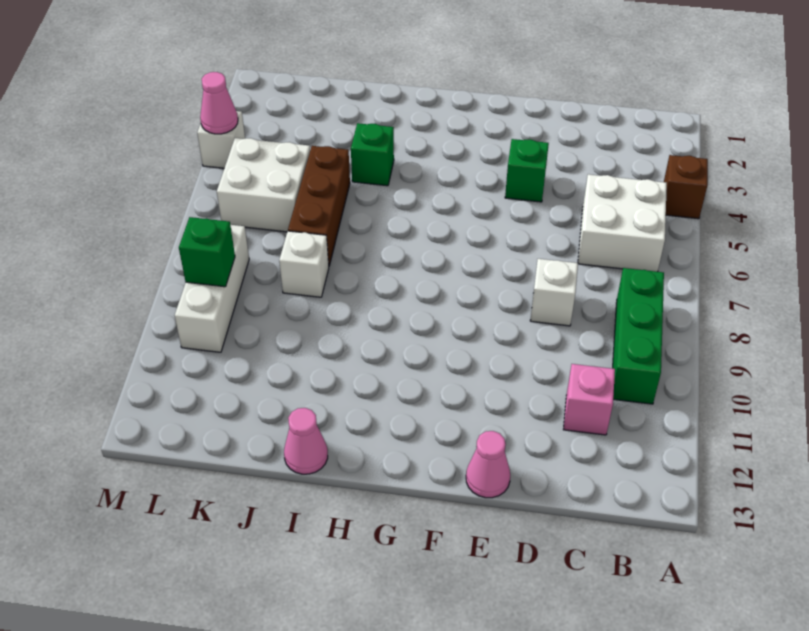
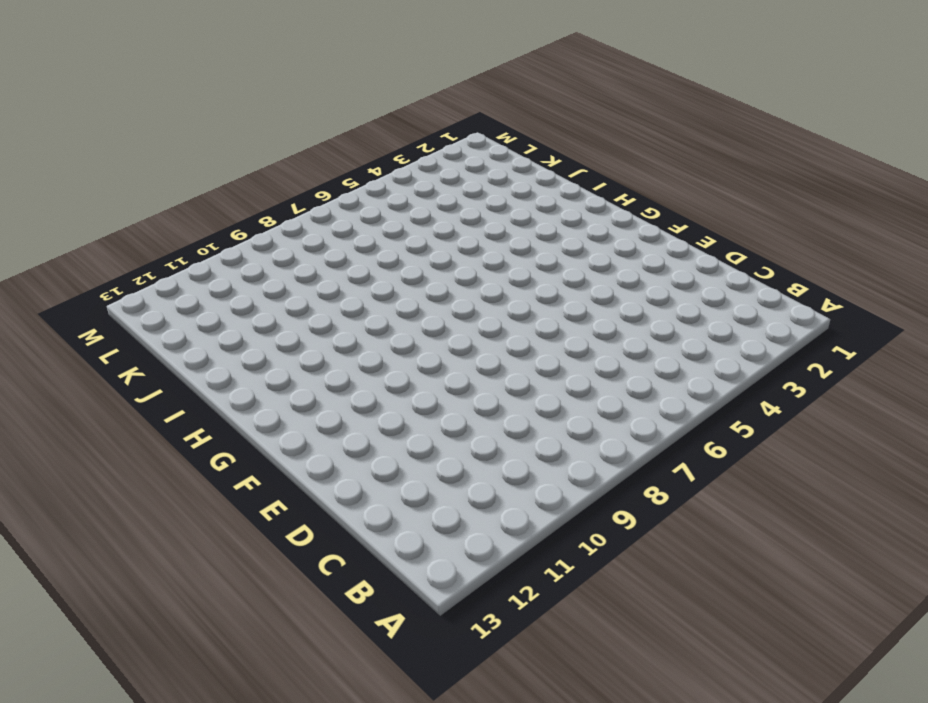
none -> brown 1x1 brick [664,155,708,219]
none -> white 2x2 brick [578,174,667,272]
none -> green 1x3 brick [613,268,664,404]

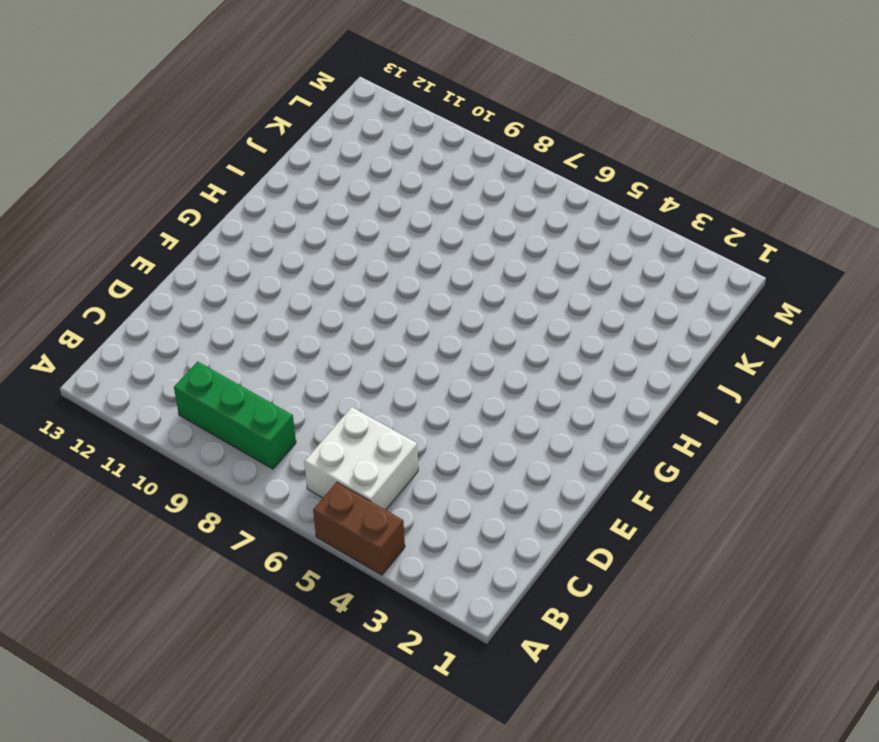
brown 1x2 brick [313,482,405,575] -> brown 1x1 brick [664,155,708,219]
none -> pink 1x1 brick [563,364,615,435]
none -> white 1x1 brick [530,259,578,326]
none -> green 1x1 brick [505,139,549,202]

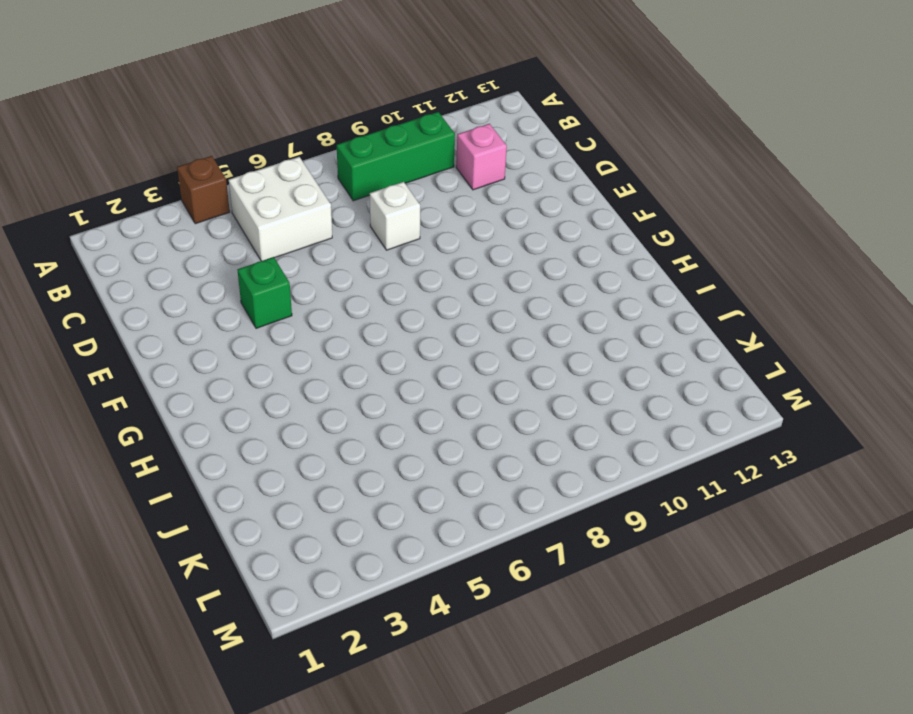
none -> pink 1x1 cone [466,431,510,498]
none -> green 1x1 brick [351,123,394,186]
none -> pink 1x1 cone [284,408,328,474]

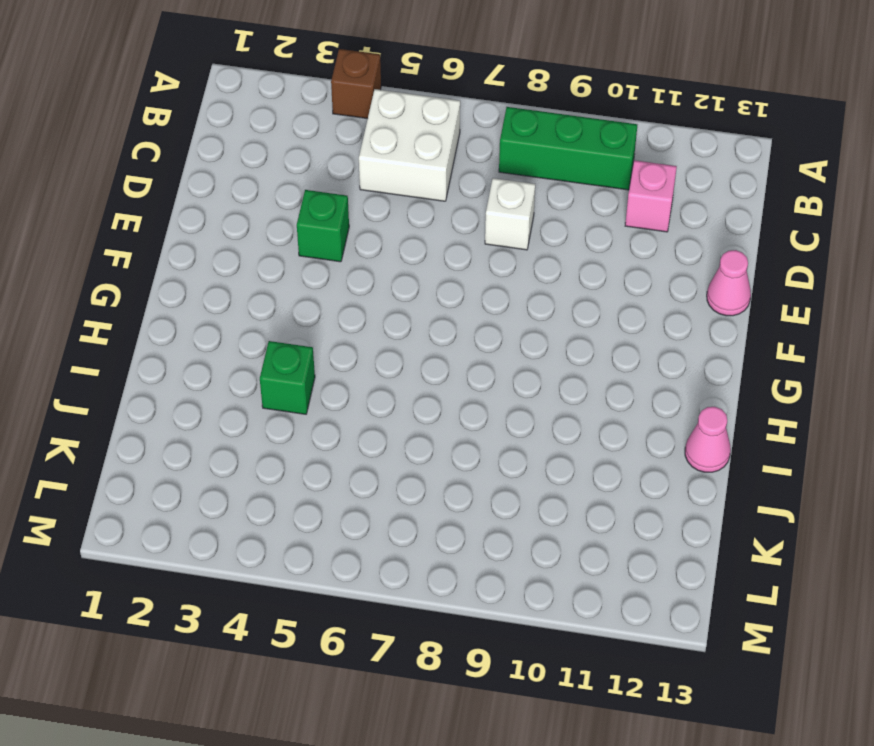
none -> brown 1x3 brick [288,146,350,266]
none -> white 1x1 brick [279,231,329,297]
none -> white 2x2 brick [217,138,310,232]

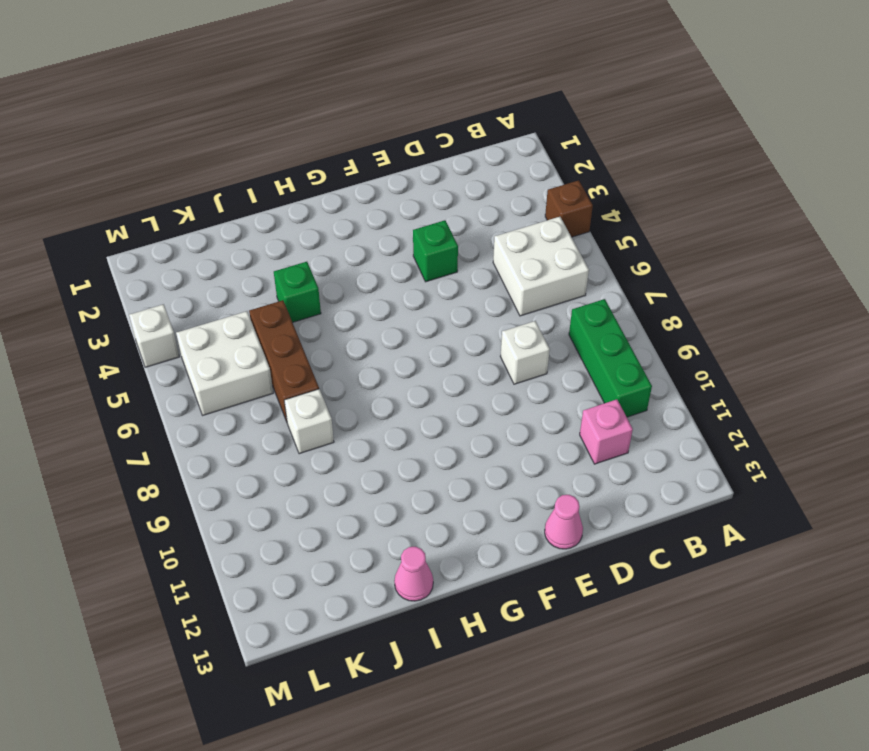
none -> white 1x3 brick [175,225,249,352]
none -> green 1x1 brick [179,217,235,287]
none -> pink 1x1 cone [200,72,238,134]

